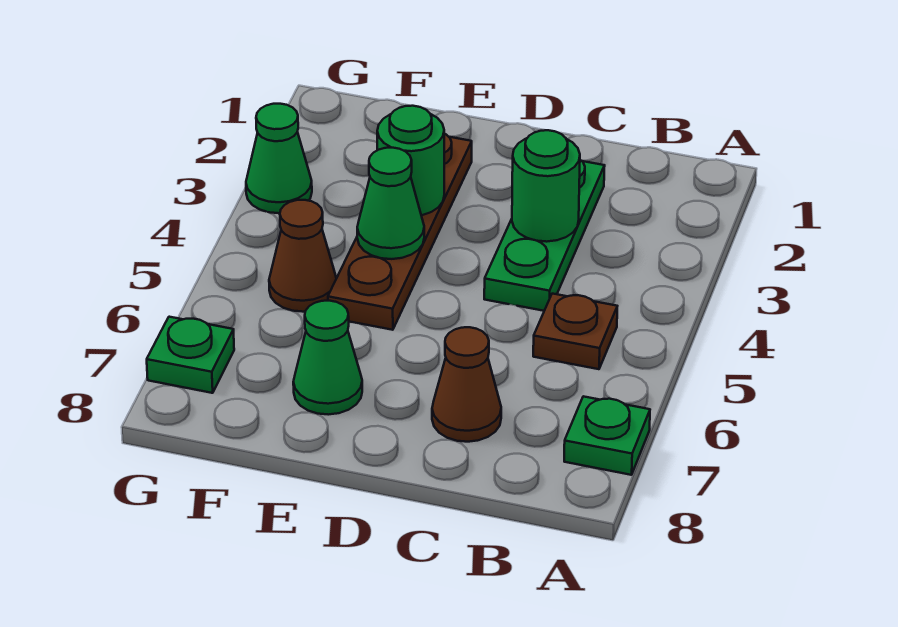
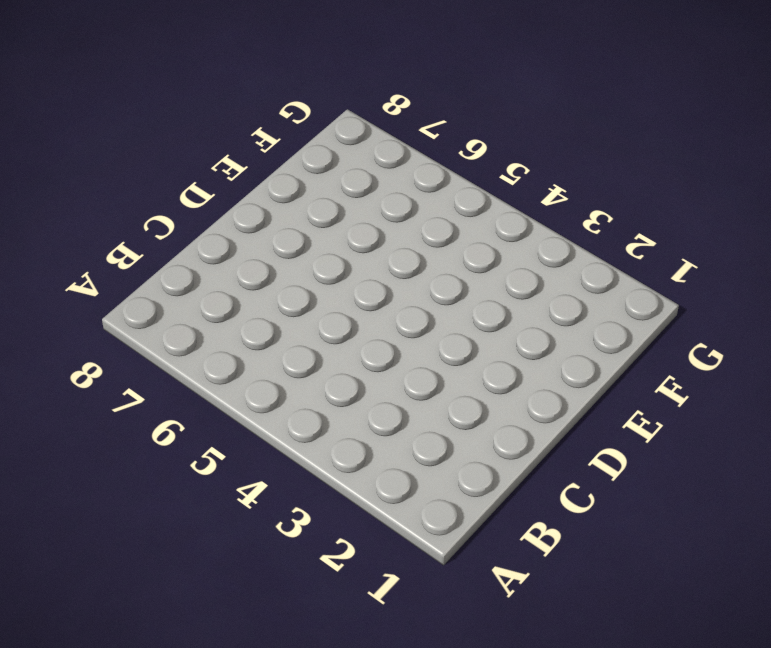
none -> green 1x1 plate [564,396,650,475]
none -> brown 1x1 plate [533,294,617,369]
none -> green 1x3 plate [484,160,605,311]

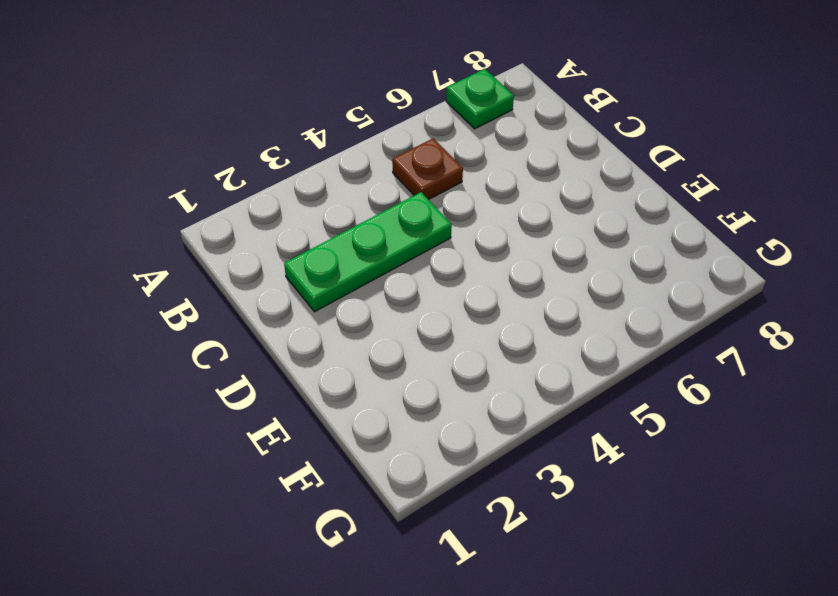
none -> brown 1x1 cone [432,327,501,442]
none -> brown 1x4 plate [328,134,472,330]
none -> green 1x1 cone [293,301,362,415]

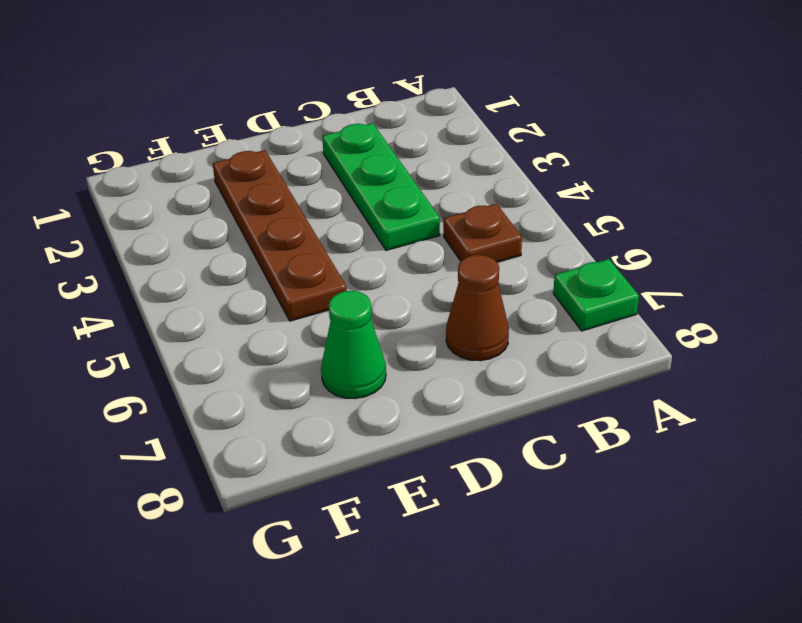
none -> brown 1x1 cone [269,200,336,312]
none -> green 1x1 cone [246,104,312,213]
none -> green 1x1 plate [147,317,234,393]

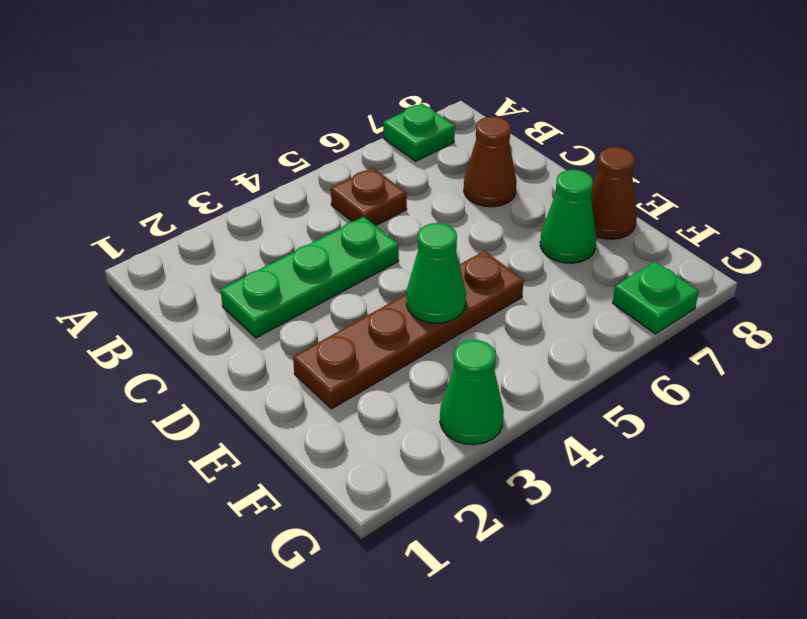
brown 1x1 cone [591,147,637,239] -> brown 1x1 cone moved to [269,200,336,312]
none -> green 1x1 round brick [512,130,580,242]
none -> green 1x1 round brick [377,106,444,215]

